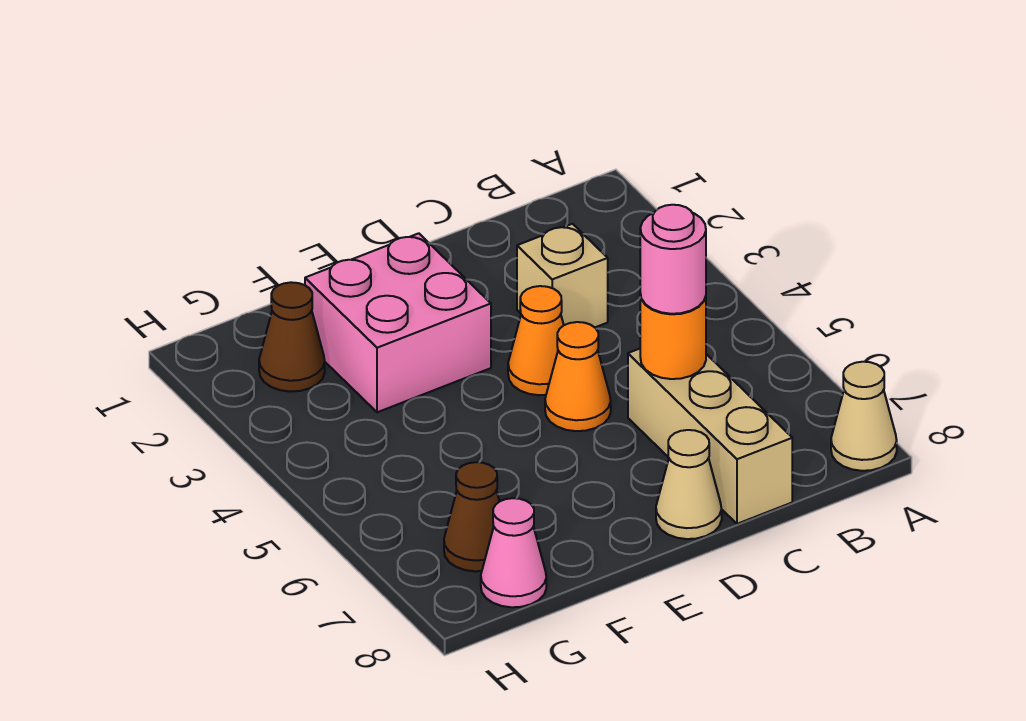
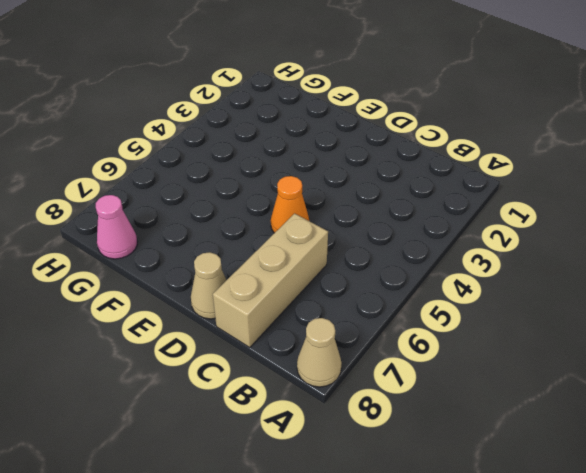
none -> tan 1x1 brick [517,224,608,327]
none -> orange 1x1 cone [508,286,564,395]
none -> pink 2x2 brick [305,233,491,412]

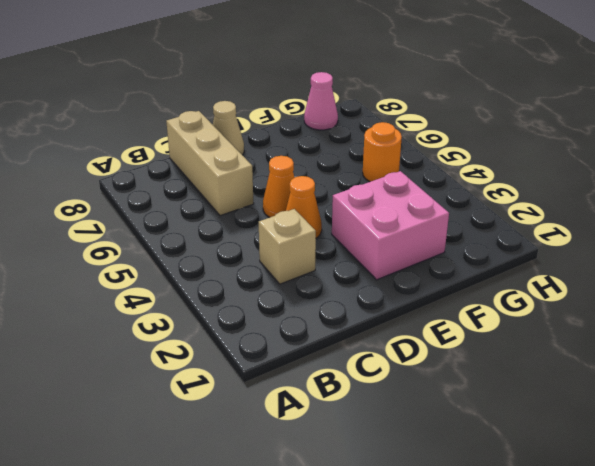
orange 1x1 round brick [363,122,402,182] -> orange 1x1 round brick moved to [640,294,706,379]
none -> tan 1x1 cone [831,362,897,471]
none -> brown 1x1 cone [259,282,325,392]
none -> brown 1x1 cone [444,462,500,571]

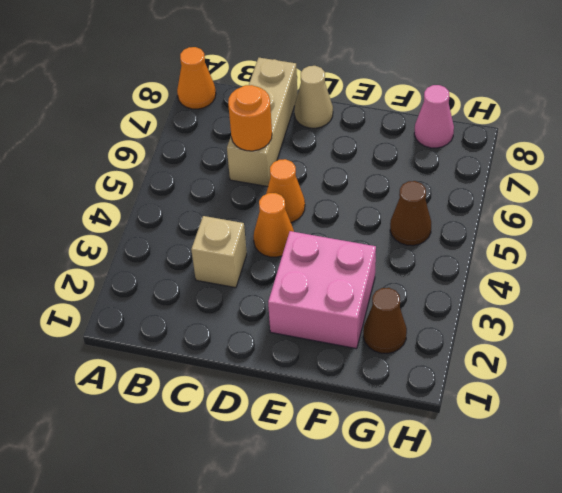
orange 1x1 cone [177,47,216,109] -> tan 1x1 cone [831,362,897,471]
brown 1x1 cone [390,181,431,246] -> brown 1x1 cone moved to [444,462,500,571]
none -> pink 1x1 round brick [640,205,706,314]

